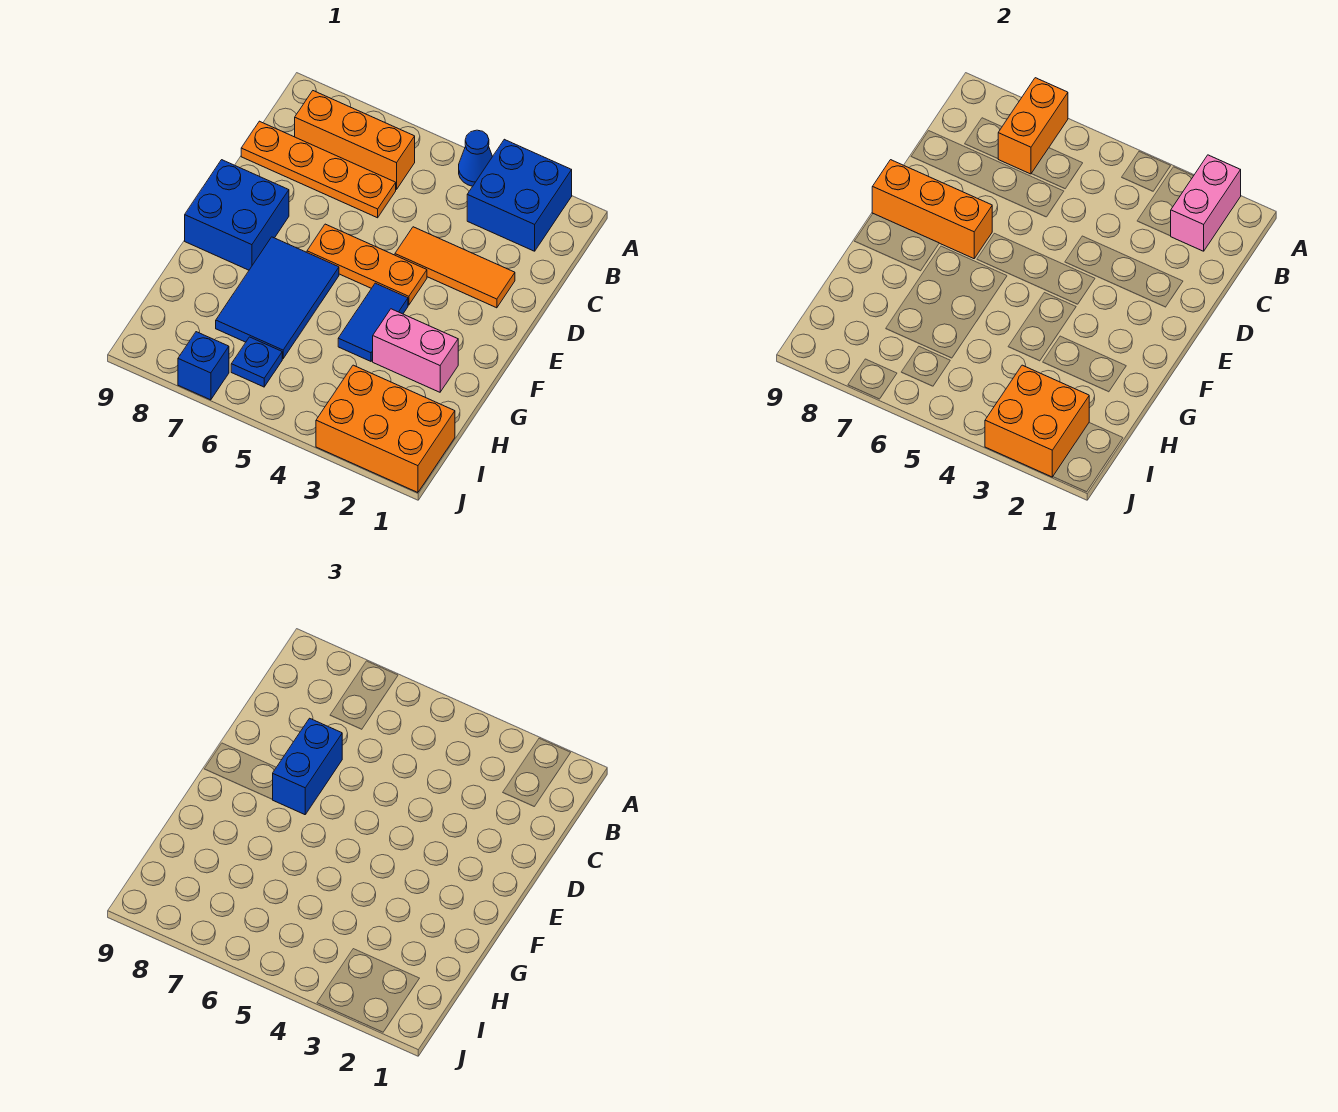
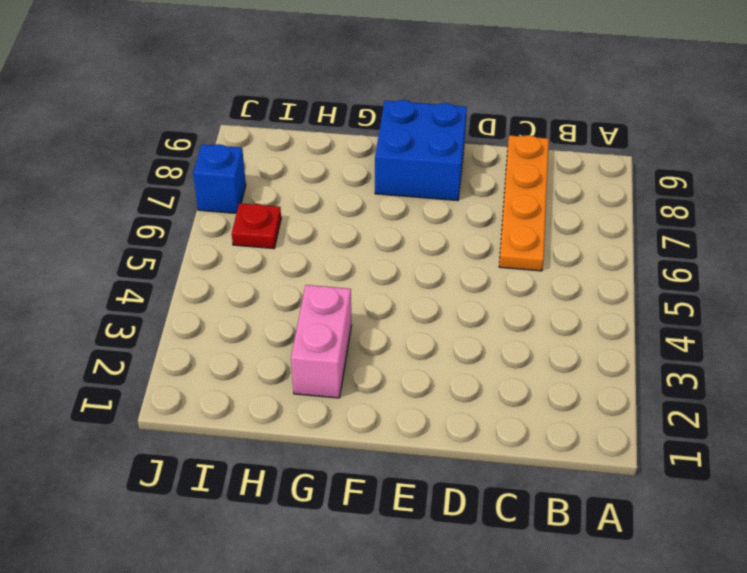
red 1x1 plate [232,203,281,249] -> blue 1x1 plate [231,337,282,387]
none -> blue 2x2 brick [467,139,572,251]
none -> blue 1x1 cone [459,130,493,186]
none -> orange 1x3 brick [295,91,415,190]

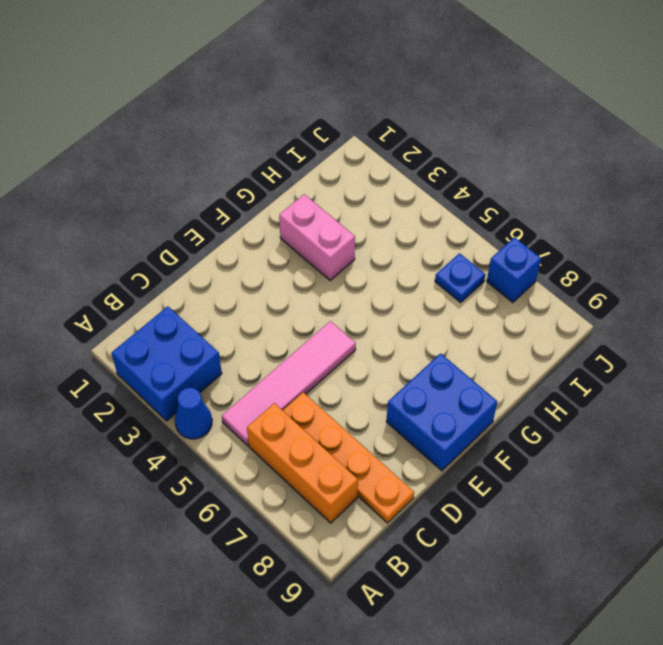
pink 1x4 tile [222,321,356,446] -> orange 1x3 plate [307,224,427,305]
none -> orange 1x3 tile [395,227,515,308]
none -> blue 1x2 tile [338,283,408,361]
none -> blue 2x3 tile [216,237,339,359]

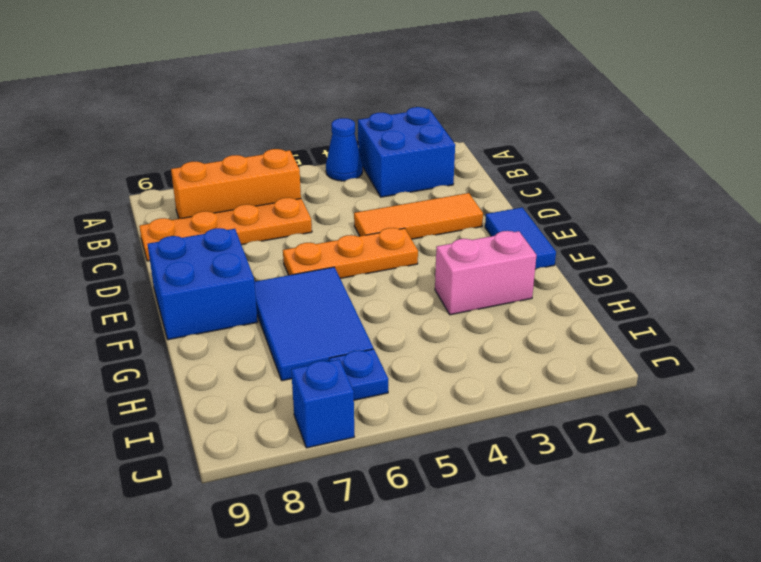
blue 1x2 tile [485,208,556,269] -> blue 1x2 tile moved to [338,283,408,361]
none -> orange 2x3 brick [316,365,455,493]
none -> pink 1x2 brick [1171,155,1241,251]
none -> orange 1x2 brick [998,78,1068,174]

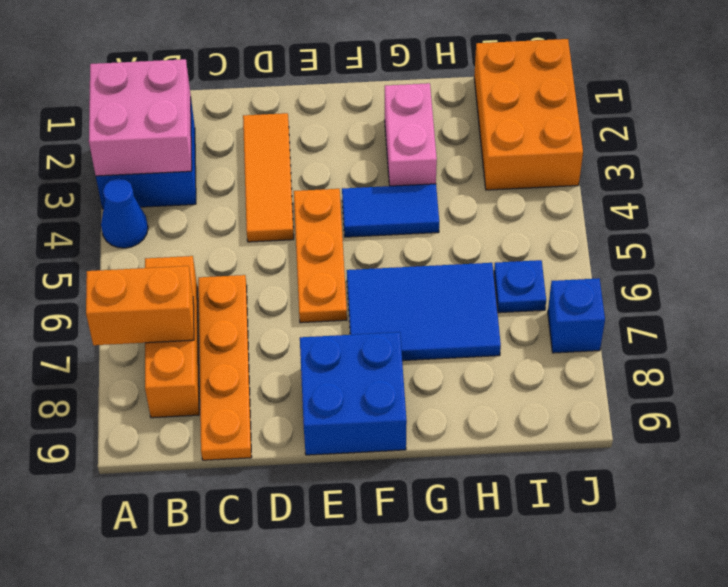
pink 2x2 brick [89,59,192,176] -> pink 1x2 brick [1171,155,1241,251]
none -> orange 1x3 brick [872,160,992,259]
none -> orange 2x2 brick [985,365,1089,477]
none -> blue 1x2 brick [272,718,342,815]

